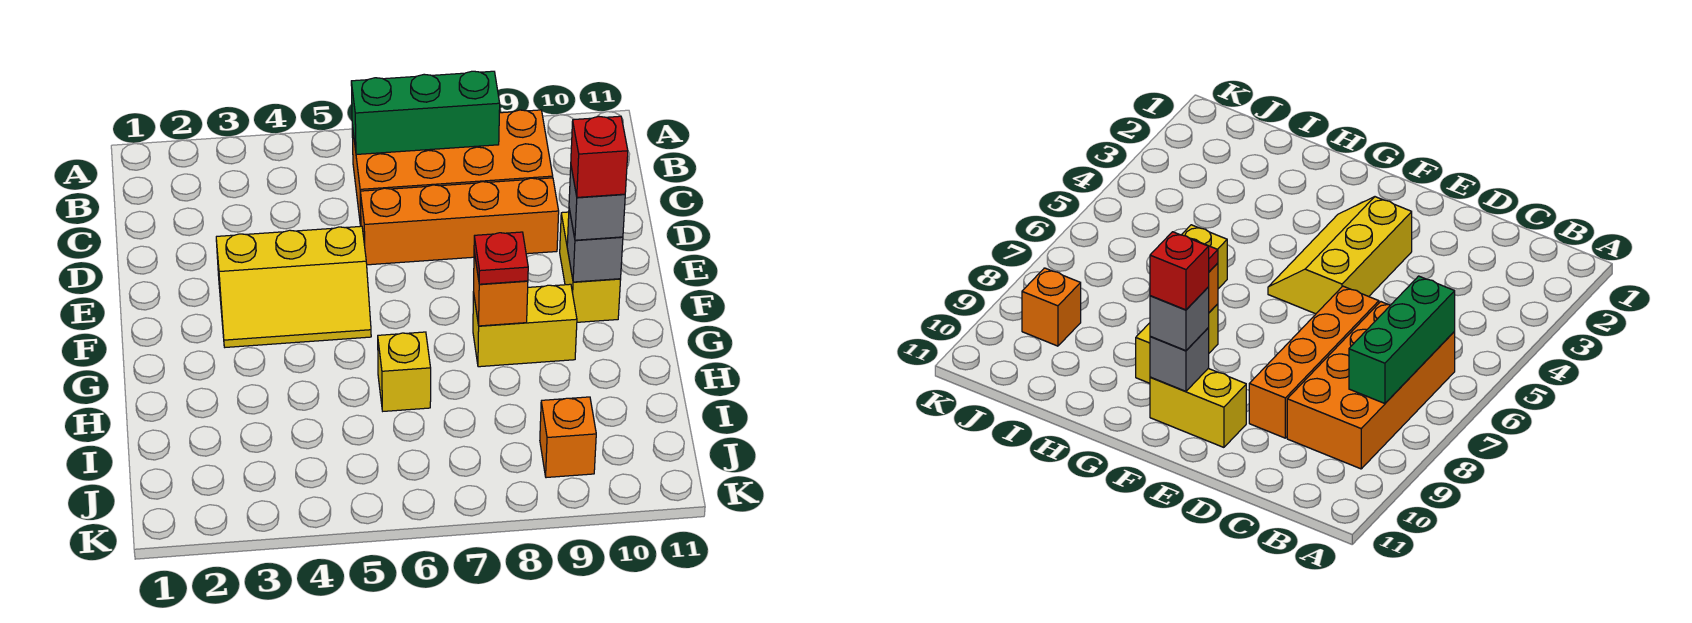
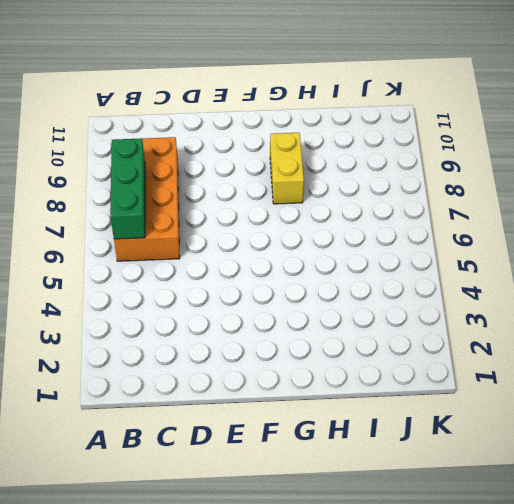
none -> orange 1x4 brick [360,178,559,265]
none -> yellow 2x3 slope [216,226,371,347]
none -> yellow 1x2 brick [560,212,621,322]

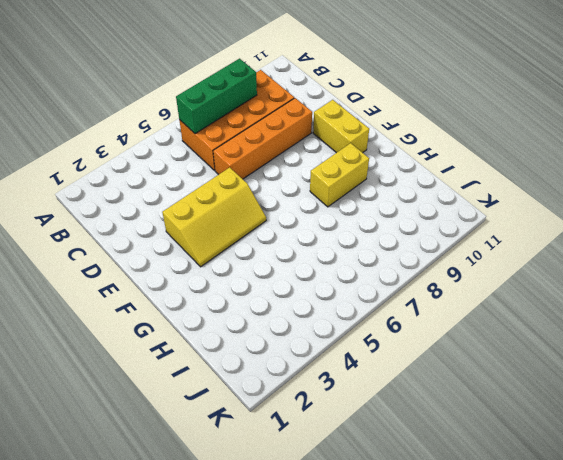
none -> yellow 1x1 brick [378,332,431,411]
none -> orange 1x1 brick [540,397,596,478]
none -> grey 1x1 brick [567,209,623,282]

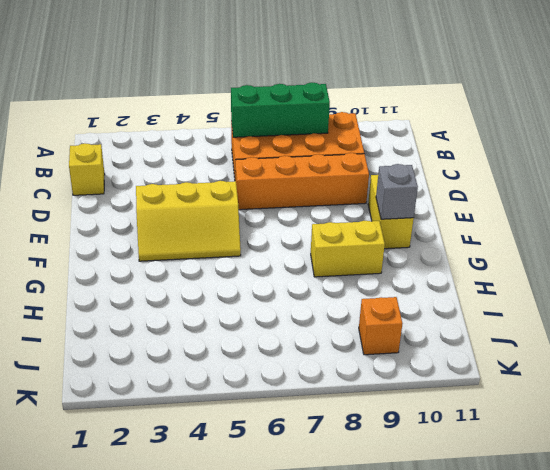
yellow 1x1 brick [69,143,105,195] -> yellow 1x1 brick moved to [378,332,431,411]
none -> orange 1x1 brick [474,252,528,326]
none -> grey 1x1 brick [569,167,625,240]
none -> red 1x1 plate [474,232,528,284]

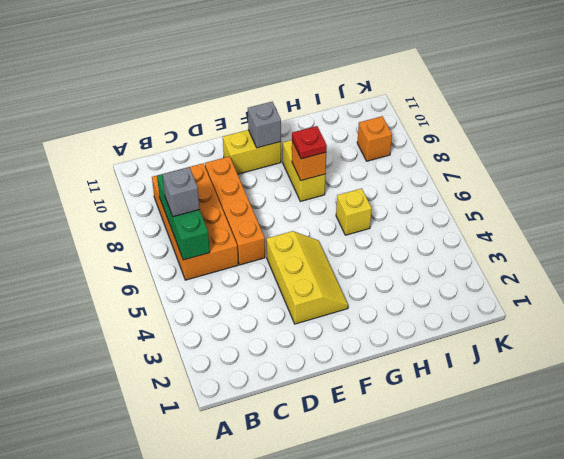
grey 1x1 brick [163,167,199,217] -> grey 1x1 brick moved to [569,167,625,240]
none -> red 1x1 brick [571,116,628,197]

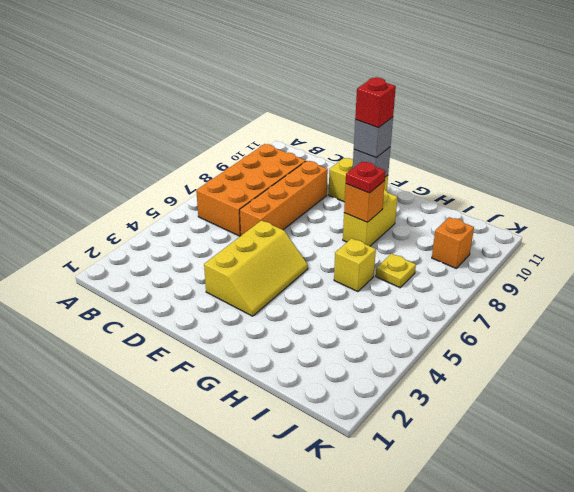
yellow 1x1 plate [376,254,416,288] -> none
none -> green 1x3 brick [351,71,500,155]

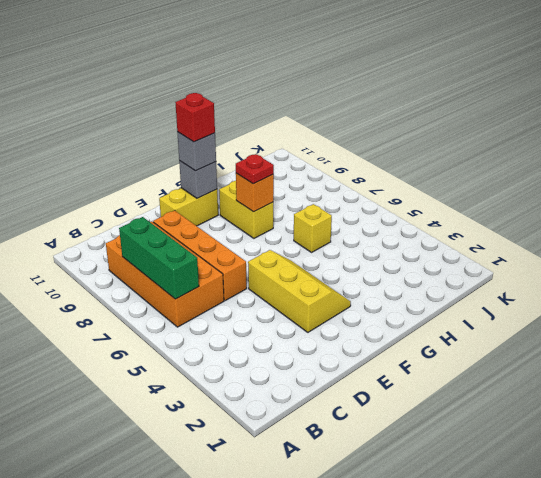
none -> orange 1x1 brick [540,397,596,478]

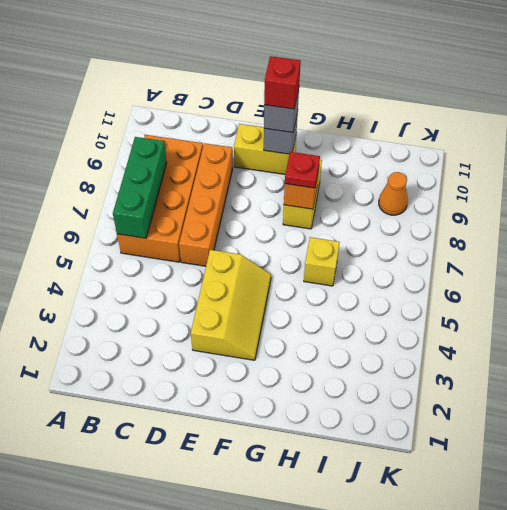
orange 1x1 cone [379,172,408,215] -> orange 1x1 brick [540,397,596,478]

